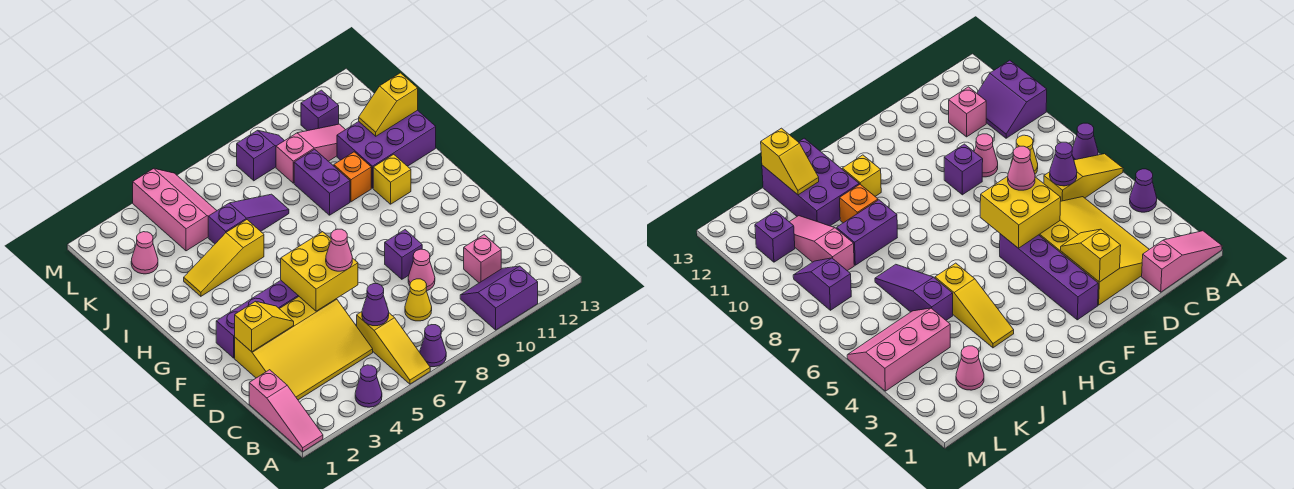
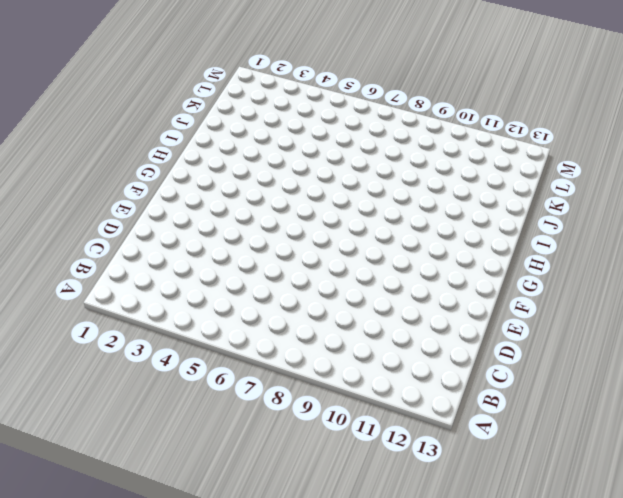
none -> pink 1x3 slope [249,370,323,452]
none -> purple 1x1 cone [355,365,382,407]
none -> yellow 1x3 slope [357,312,430,384]

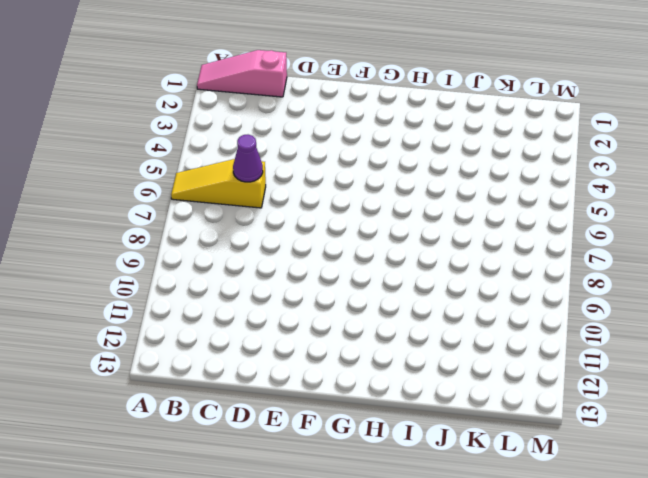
none -> purple 1x1 cone [355,365,382,407]
none -> purple 1x1 cone [420,325,446,367]
none -> purple 2x2 slope [460,266,538,330]

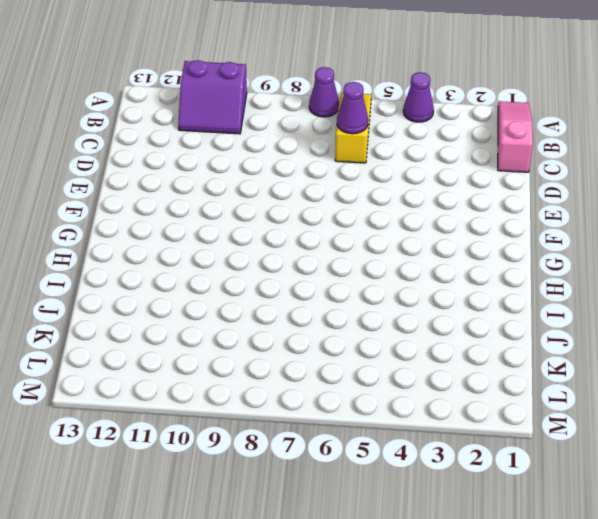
none -> yellow 3x4 slope [235,297,373,400]
none -> yellow 1x1 cone [405,279,432,321]
none -> pink 1x1 brick [464,235,501,283]

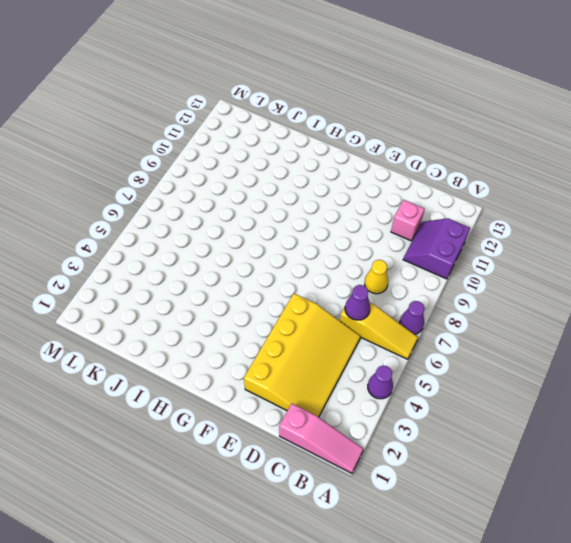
none -> pink 1x1 cone [408,249,435,291]
none -> purple 1x1 brick [385,230,422,279]
none -> purple 1x4 brick [216,280,299,358]

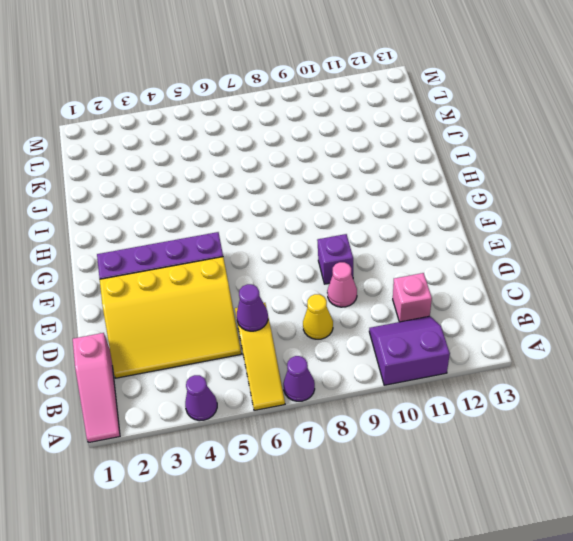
none -> yellow 1x1 brick [373,154,411,204]
none -> yellow 1x3 slope [184,220,264,296]
none -> purple 1x2 brick [294,149,350,215]

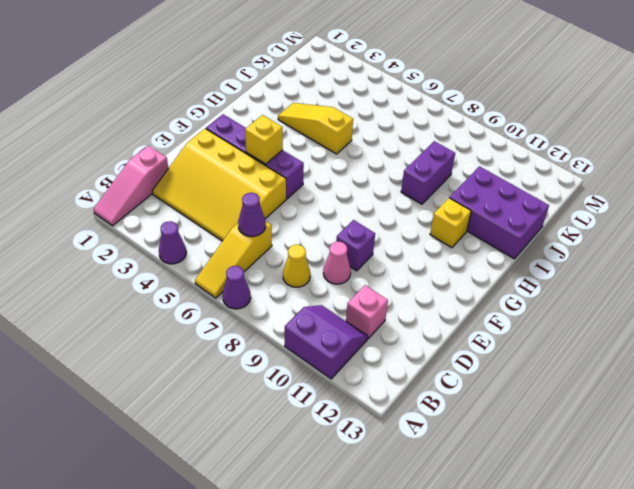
yellow 1x1 brick [245,115,283,164] -> none
none -> orange 1x1 brick [334,152,371,202]
none -> purple 1x3 slope [208,194,289,244]
none -> pink 1x1 cone [131,232,158,274]

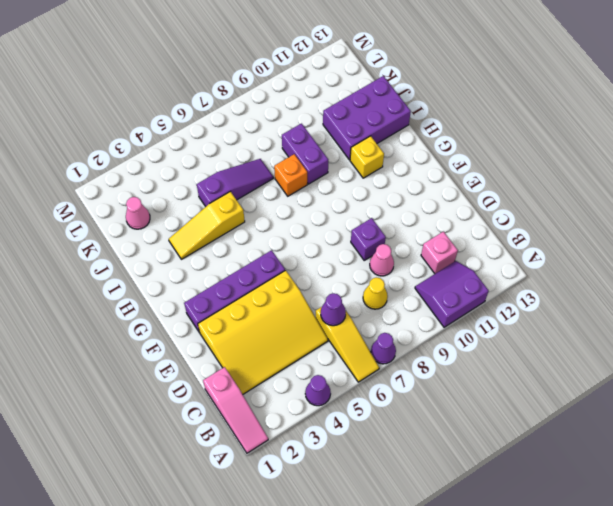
orange 1x1 brick [274,154,307,196] -> orange 1x1 brick moved to [334,152,371,202]
none -> pink 2x3 slope [133,168,217,251]
none -> pink 1x3 slope [276,124,345,183]
none -> purple 1x2 slope [237,130,284,181]

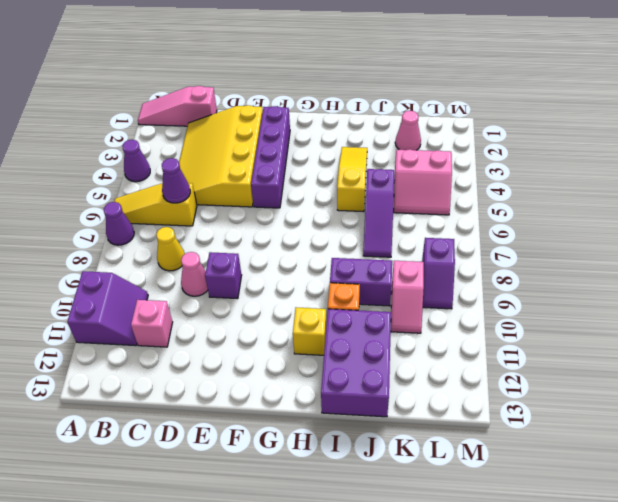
pink 2x2 slope [394,149,452,215] -> pink 2x3 slope [133,168,217,251]
pink 1x2 slope [391,261,424,333] -> pink 1x3 slope [276,124,345,183]
none -> purple 1x1 brick [301,90,339,131]
none -> yellow 1x2 slope [235,301,294,352]
none -> yellow 2x2 brick [281,232,358,311]

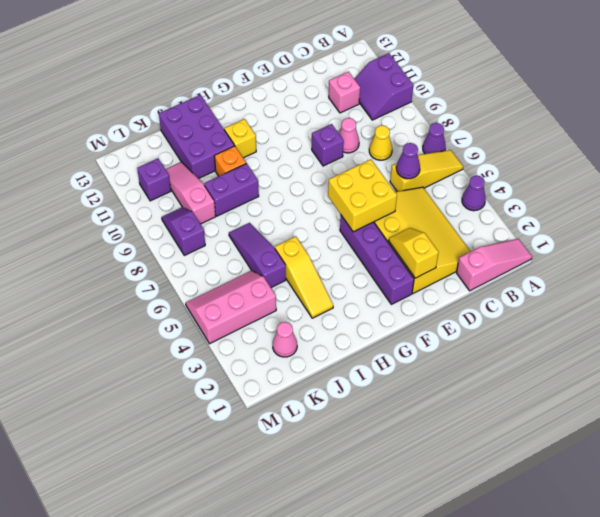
none -> yellow 1x2 slope [359,73,418,136]
none -> pink 1x1 cone [326,229,352,271]

